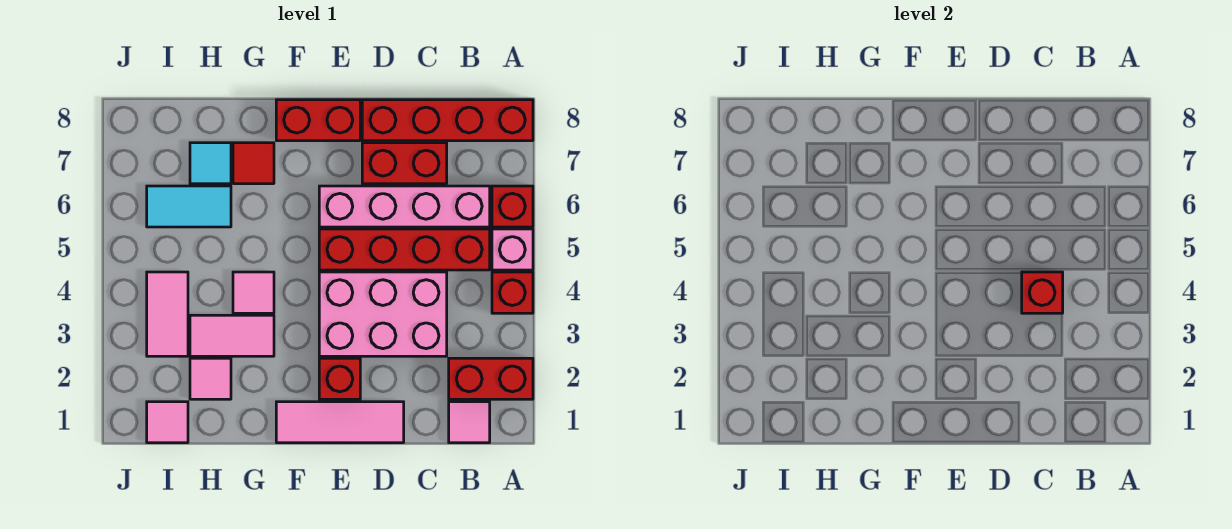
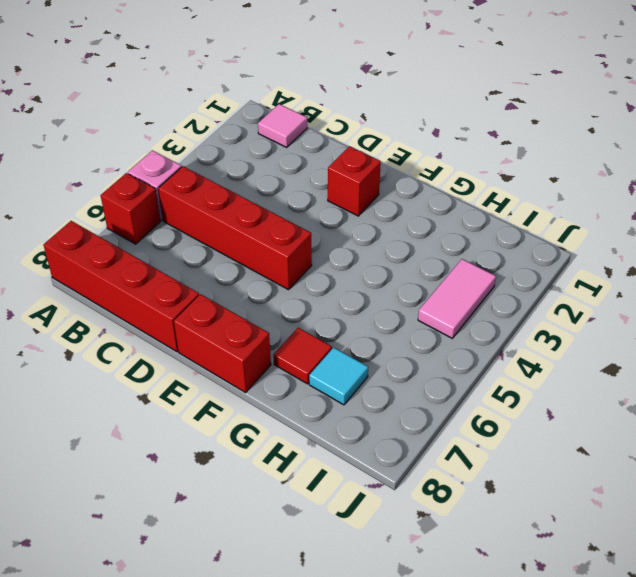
none -> red 1x2 brick [449,358,533,399]
none -> red 1x1 brick [492,272,533,313]
none -> pink 1x4 brick [319,186,490,227]

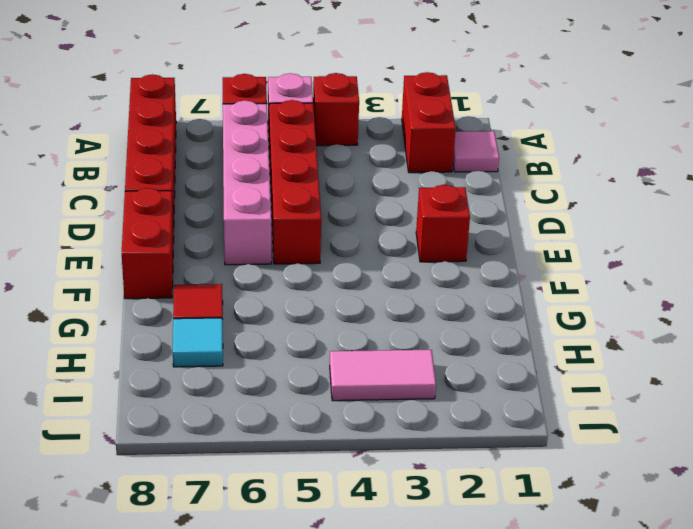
none -> pink 2x3 brick [319,272,447,356]
none -> red 1x2 brick [362,143,447,184]
none -> pink 1x3 tile [276,402,404,443]

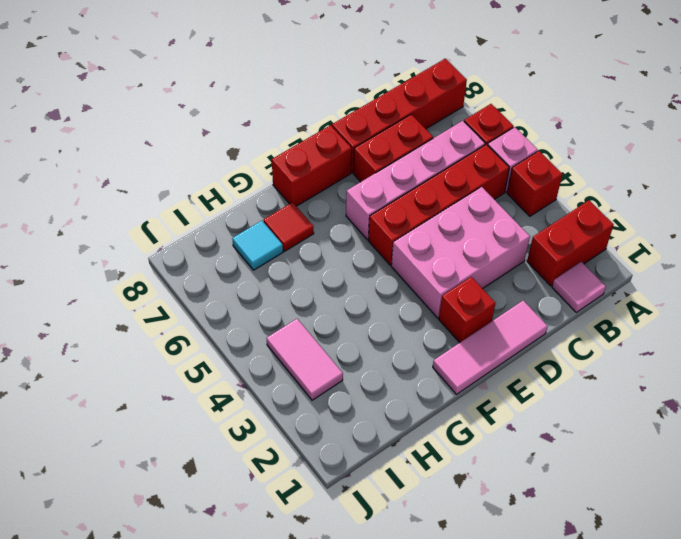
none -> pink 1x2 tile [190,315,274,356]
none -> pink 1x1 tile [233,272,274,313]
none -> pink 1x1 tile [190,358,231,399]

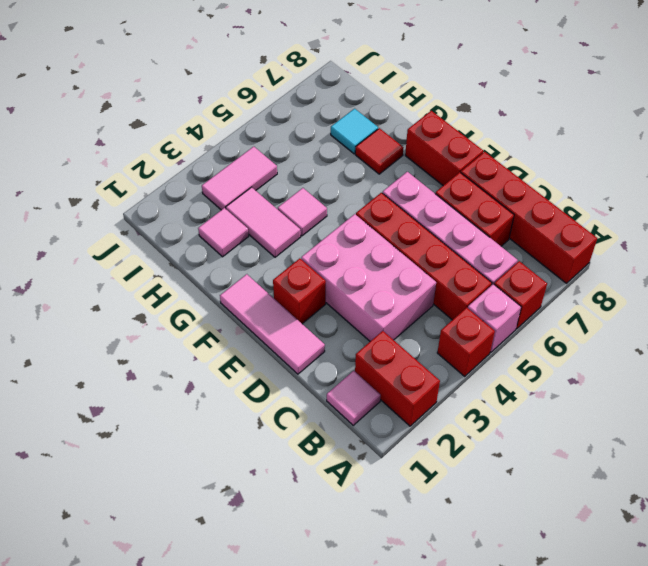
none -> cyan 1x2 tile [147,186,231,227]
none -> pink 1x1 tile [147,402,188,443]
none -> red 1x1 brick [1022,272,1063,313]

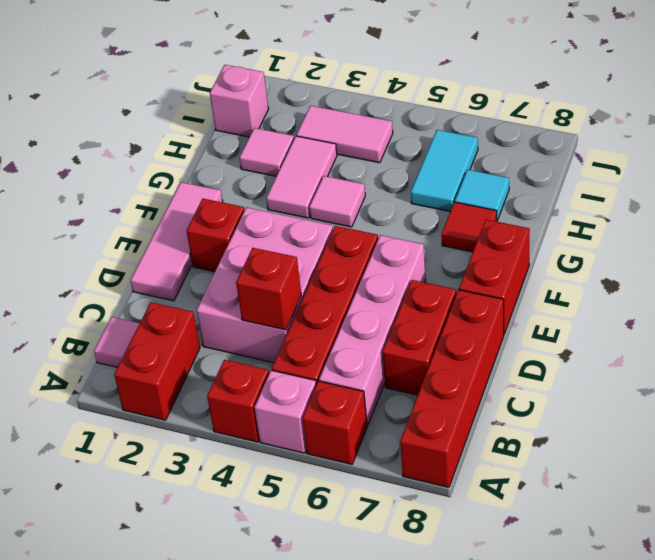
pink 1x1 brick [210,65,268,137] -> pink 1x1 tile [147,402,188,443]

